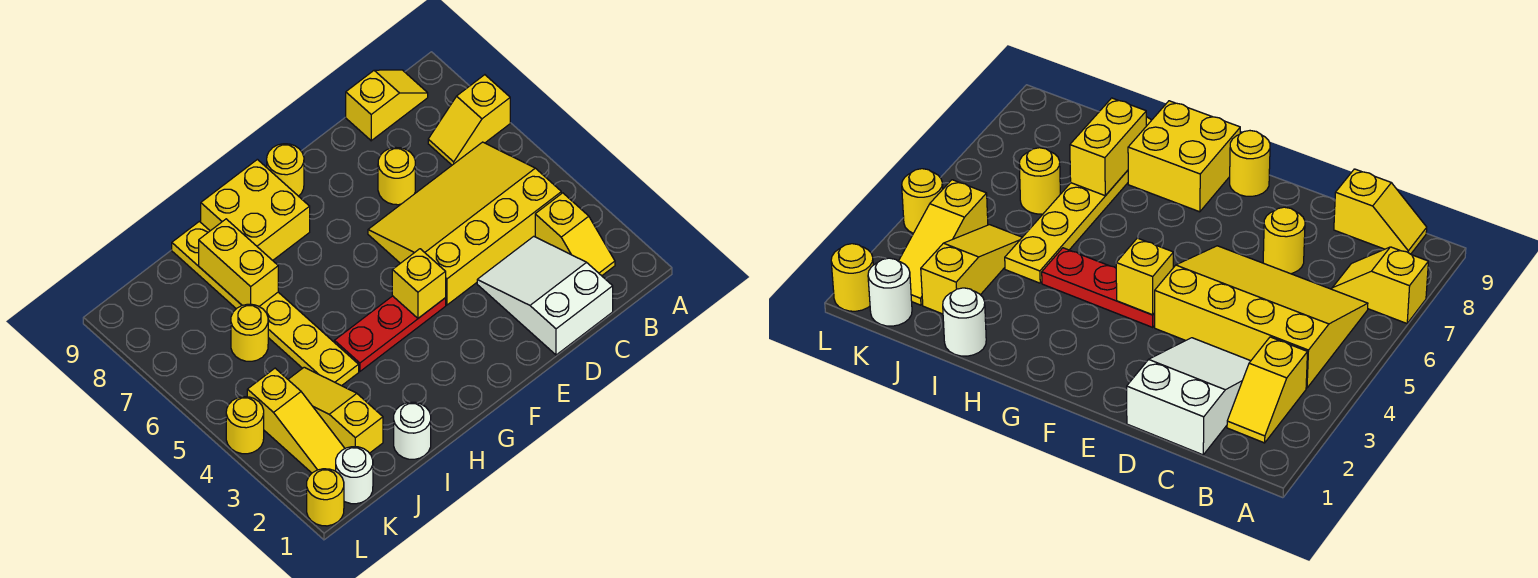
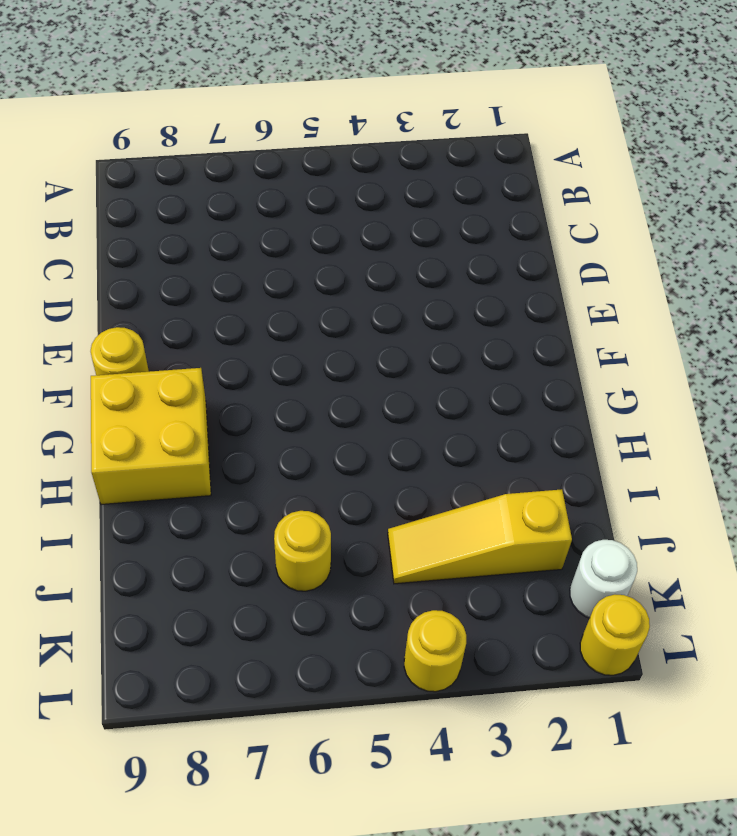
none -> yellow 1x2 slope [428,75,510,165]
none -> yellow 1x2 slope [535,193,615,276]
none -> yellow 3x4 slope [368,142,561,305]

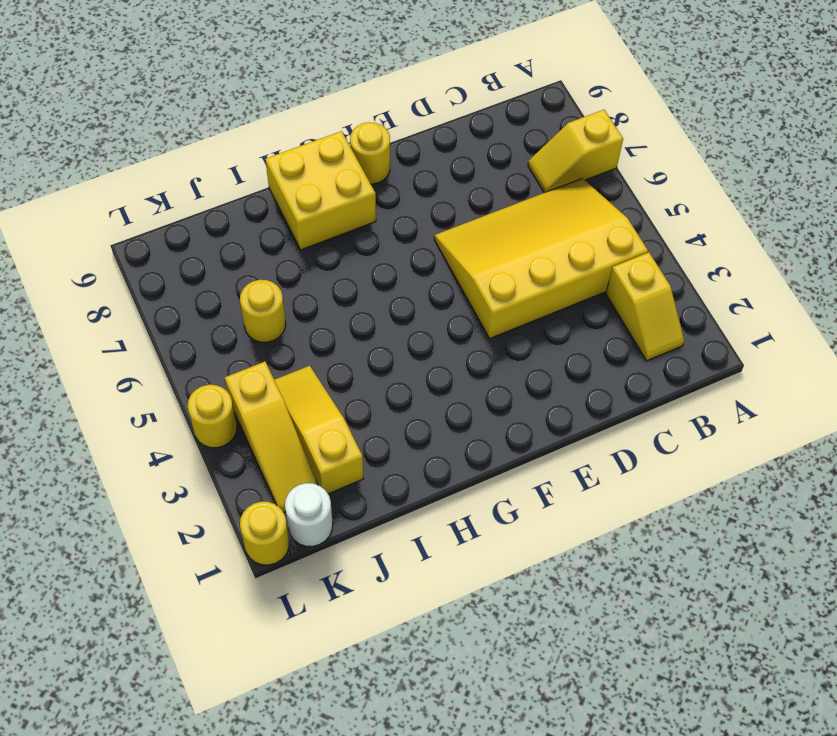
none -> yellow 1x2 slope [346,70,428,141]
none -> white 2x3 slope [477,236,613,355]
none -> yellow 1x1 round brick [378,147,415,205]

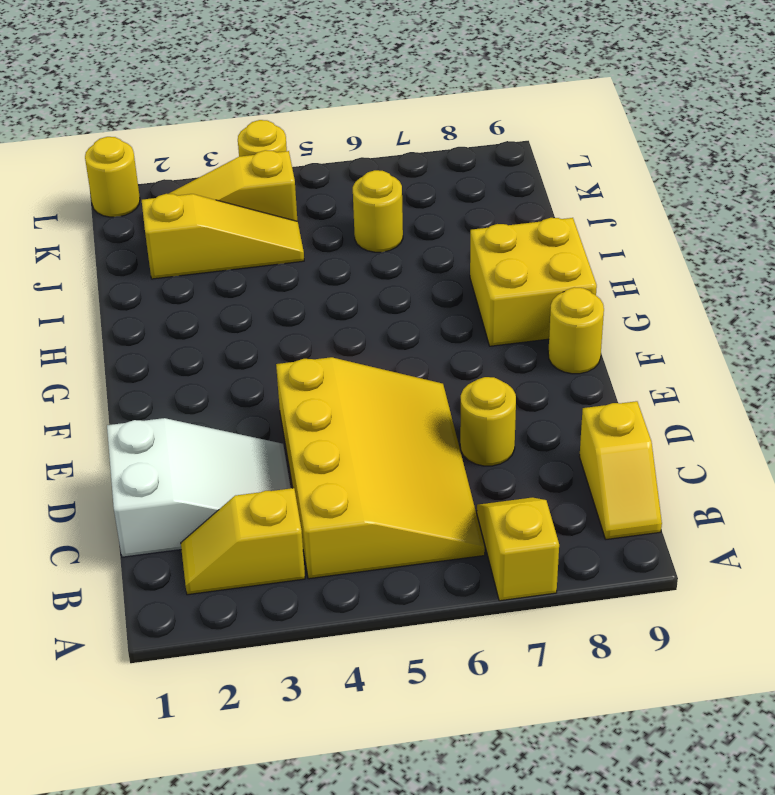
none -> red 1x3 plate [334,296,446,371]
none -> white 1x1 round brick [394,402,431,459]
none -> yellow 1x6 plate [172,221,359,386]

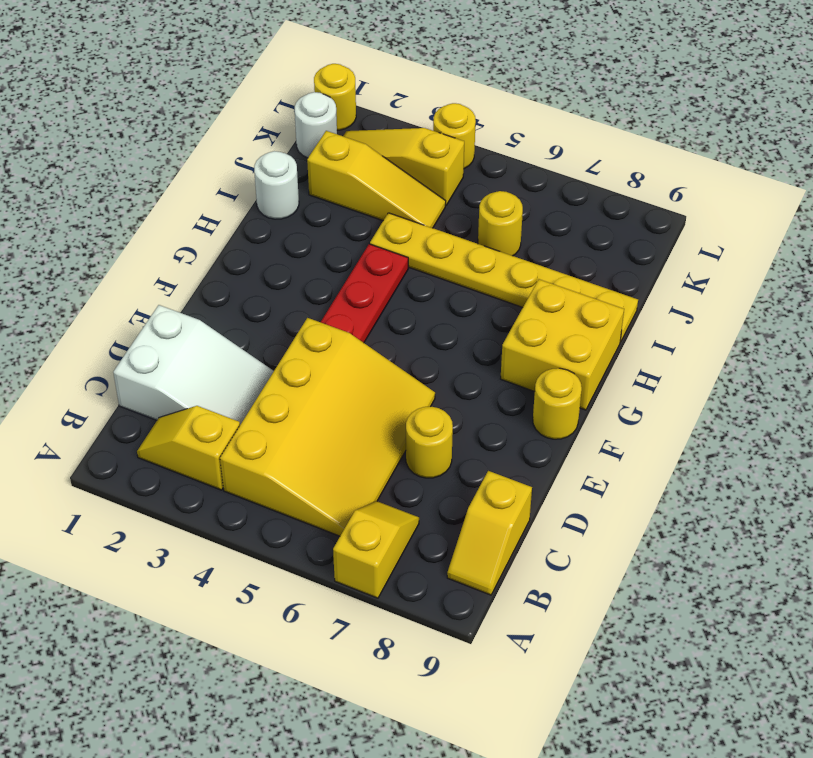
none -> yellow 1x1 brick [392,249,446,318]
none -> yellow 1x2 brick [199,219,278,306]

